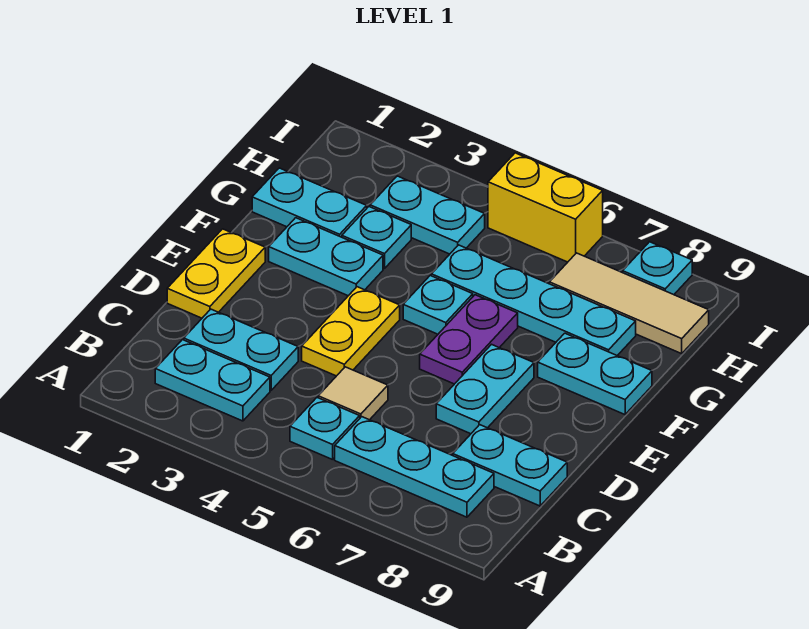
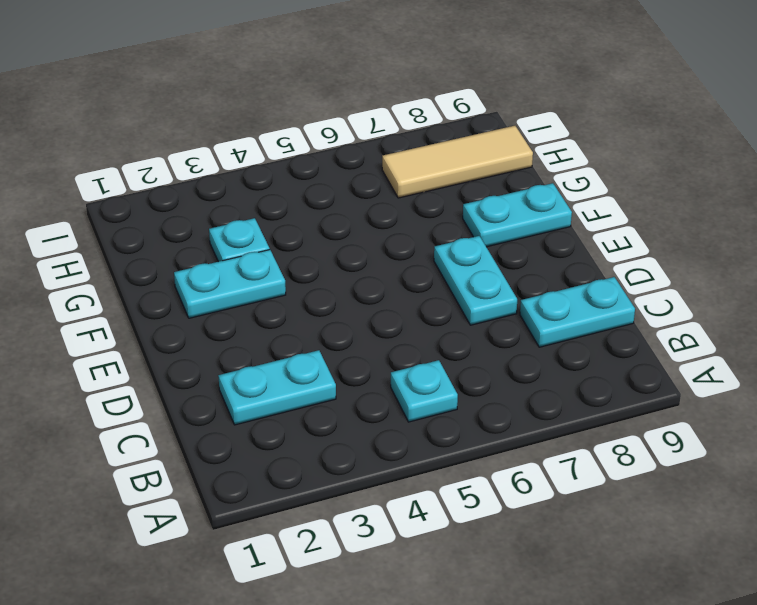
none -> cyan 1x2 plate [155,340,270,421]
none -> cyan 1x3 plate [335,417,494,517]
none -> tan 1x1 tile [318,367,388,420]

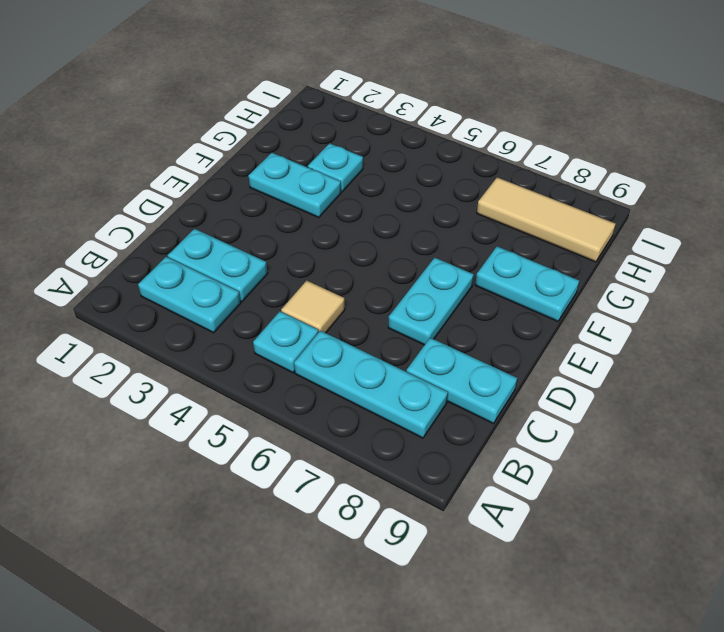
none -> yellow 1x2 plate [167,229,265,318]
none -> yellow 1x2 plate [302,287,400,376]
none -> purple 1x2 plate [420,295,518,384]

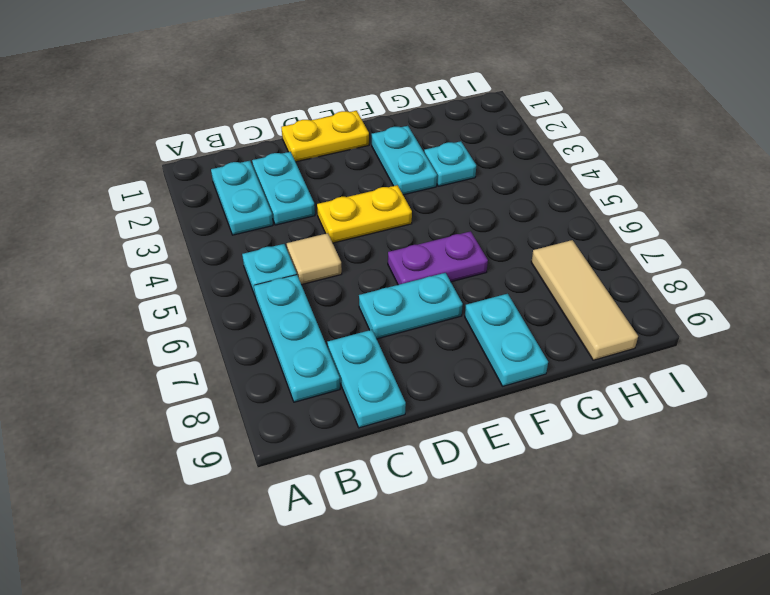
none -> cyan 1x1 plate [403,276,473,334]
none -> cyan 1x2 plate [252,168,367,237]
none -> cyan 1x4 plate [431,245,636,356]

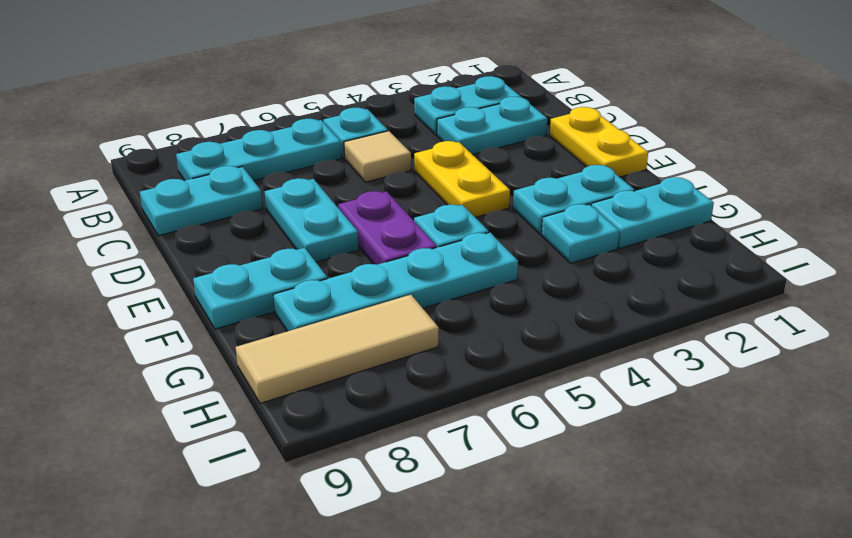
none -> cyan 1x2 plate [370,176,485,254]
none -> yellow 1x2 brick [488,153,603,262]
none -> cyan 1x1 plate [623,242,692,295]

